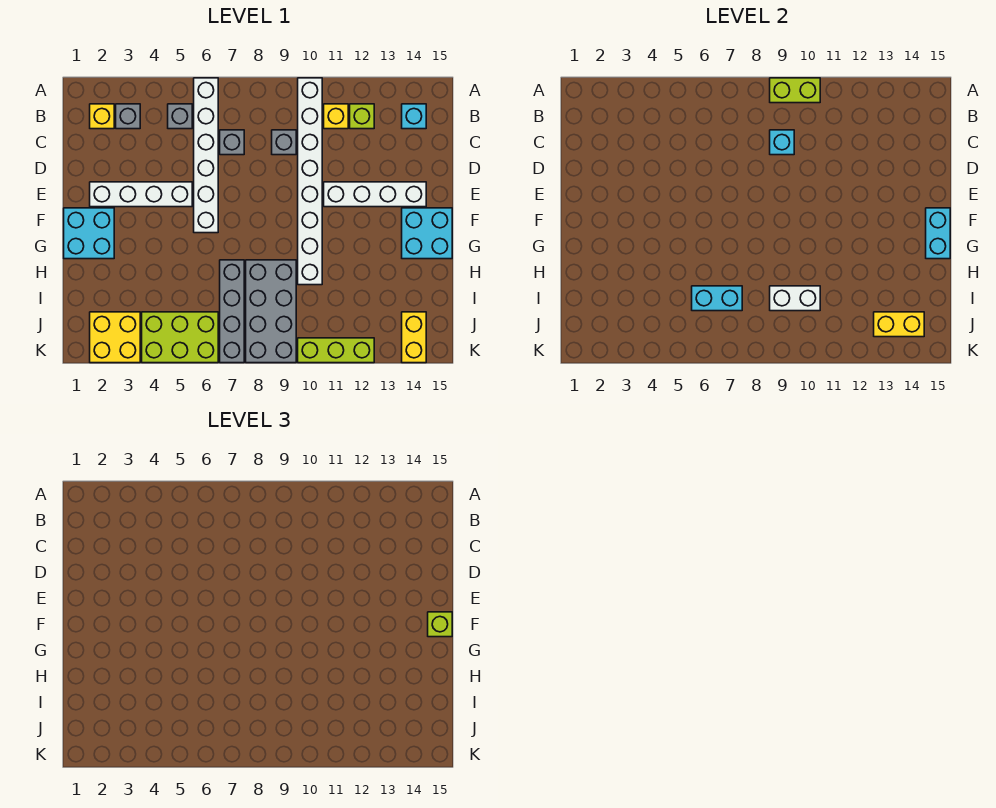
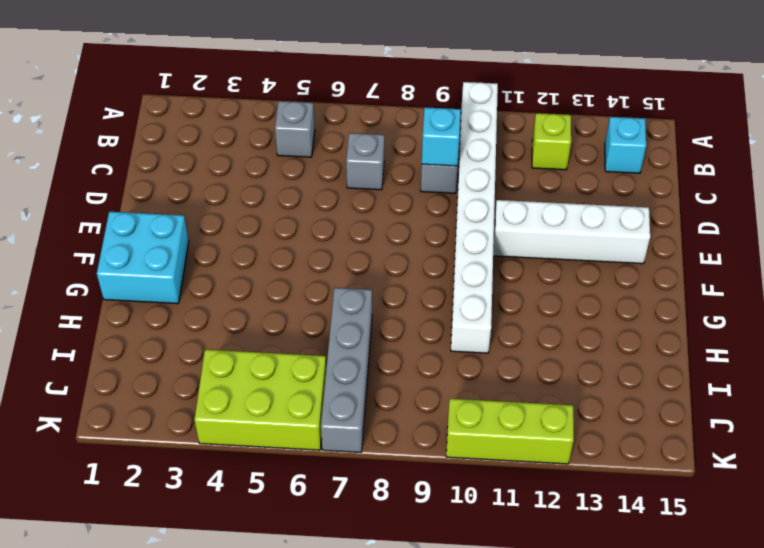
none -> white 1x6 brick [194,78,218,233]
none -> yellow 1x1 brick [90,104,114,129]
none -> grey 1x1 brick [116,104,140,129]

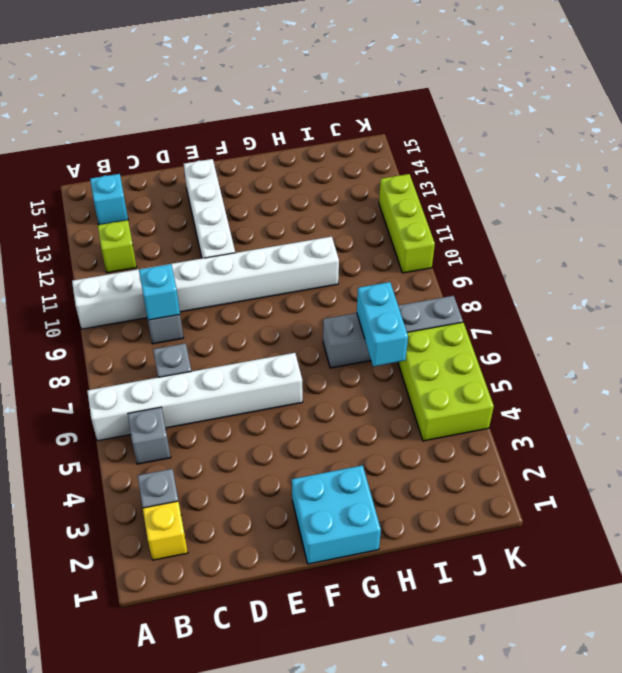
none -> yellow 1x1 brick [324,104,348,129]
none -> white 1x4 brick [90,182,192,207]
none -> cyan 2x2 brick [402,208,452,259]

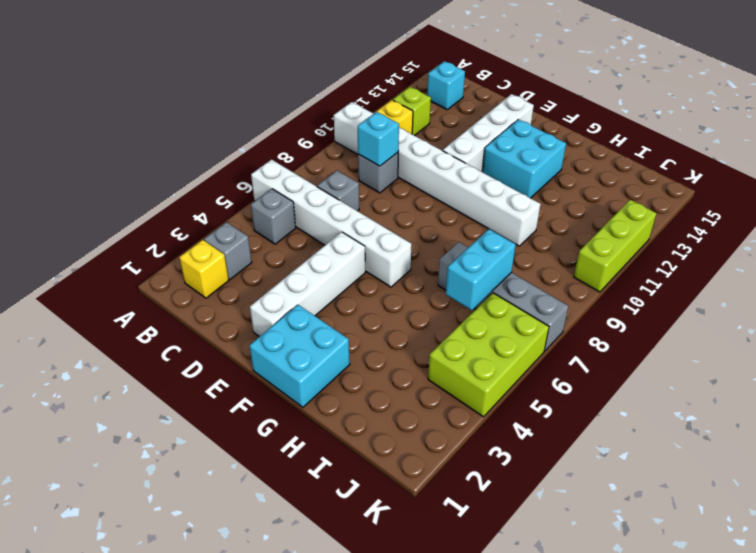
cyan 2x2 brick [482,119,566,198] -> cyan 2x2 brick moved to [402,208,452,259]
none -> grey 2x4 brick [246,260,296,363]
none -> yellow 2x2 brick [90,312,140,363]
none -> yellow 1x2 brick [402,312,426,363]

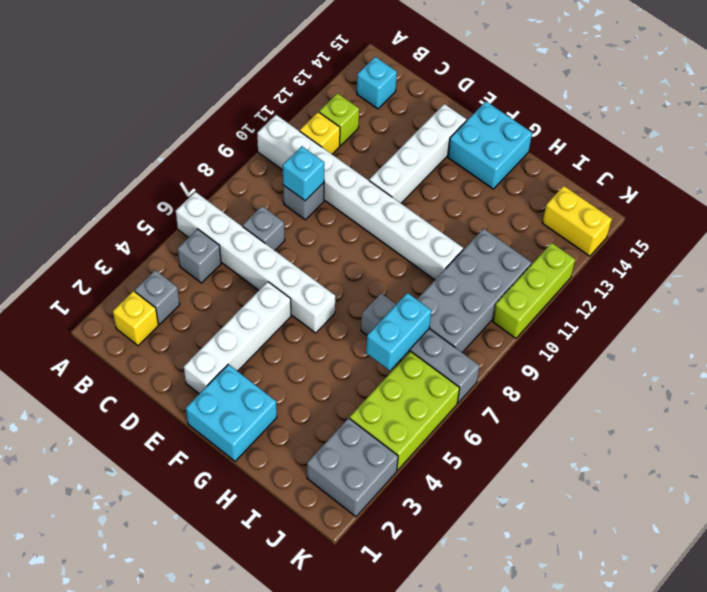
grey 2x4 brick [417,229,532,352] -> grey 2x4 brick turned to [246,260,296,363]
grey 2x2 brick [307,418,398,517] -> yellow 2x2 brick [90,312,140,363]
none -> lime 1x2 brick [770,78,820,103]
none -> cyan 1x2 brick [926,208,950,259]
none -> white 1x2 brick [770,286,820,311]

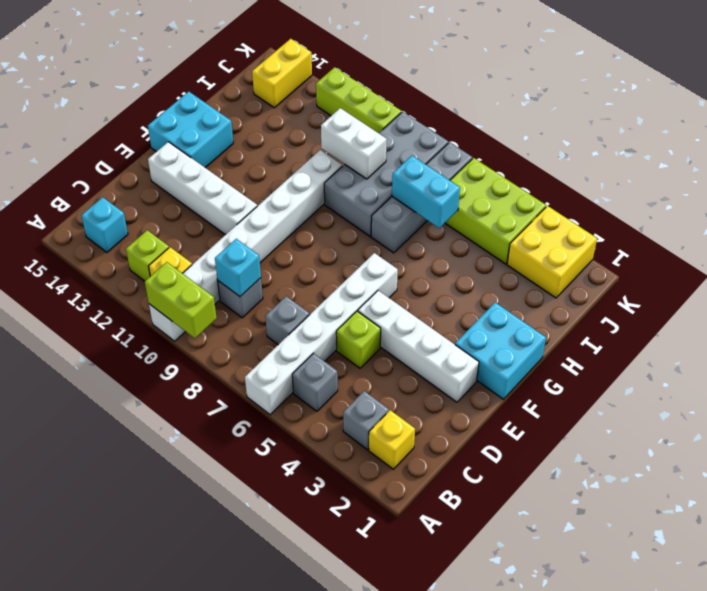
lime 1x1 brick [336,311,381,368] -> lime 1x1 brick moved to [428,612,452,637]
none -> cyan 1x2 brick [926,208,950,259]
none -> yellow 1x2 brick [874,312,924,337]

